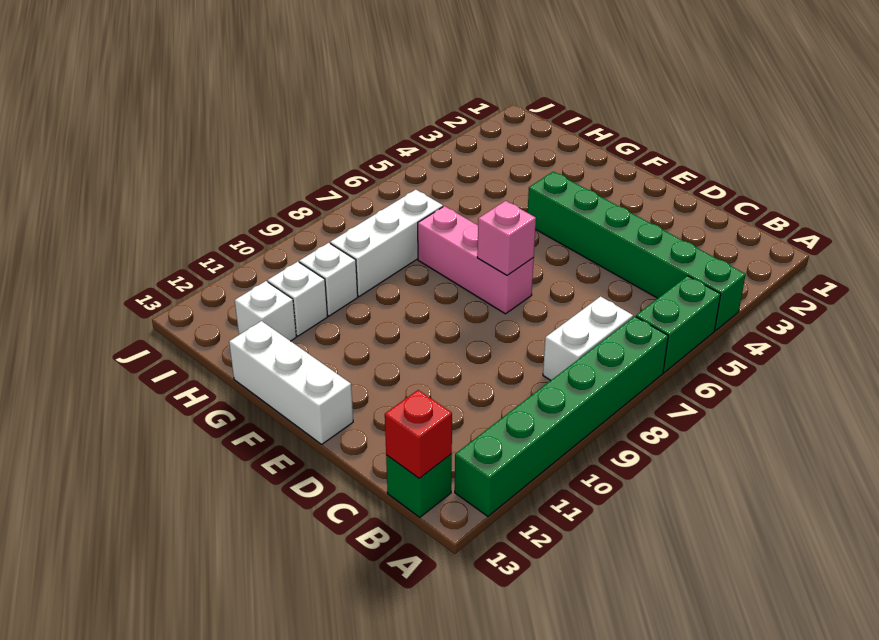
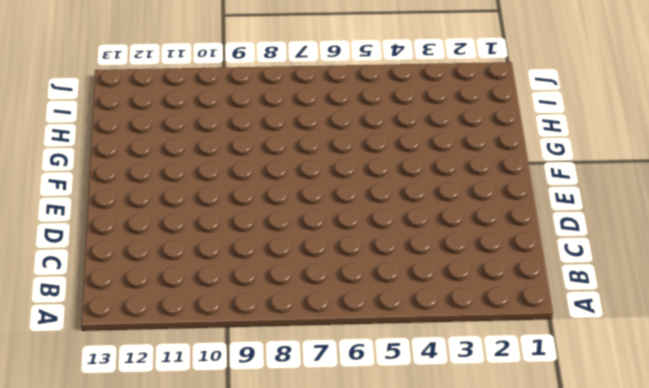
none -> green 1x6 brick [527,172,746,331]
none -> green 1x2 brick [636,276,721,373]
none -> green 1x6 brick [455,316,668,516]

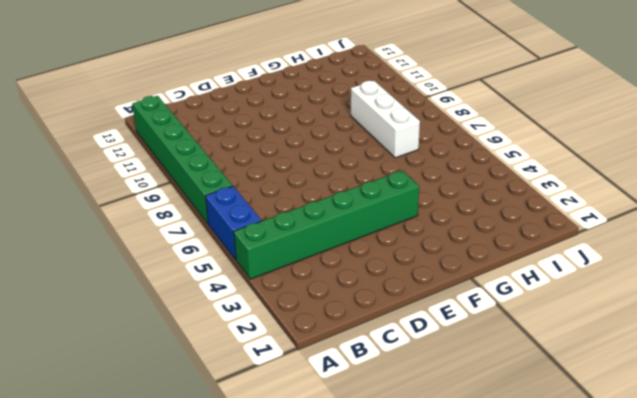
blue 1x2 brick [206,186,262,260] -> green 1x2 brick [636,276,721,373]
none -> white 1x2 brick [543,296,633,380]
none -> green 1x1 brick [386,454,452,517]
none -> pink 1x3 brick [418,206,534,314]

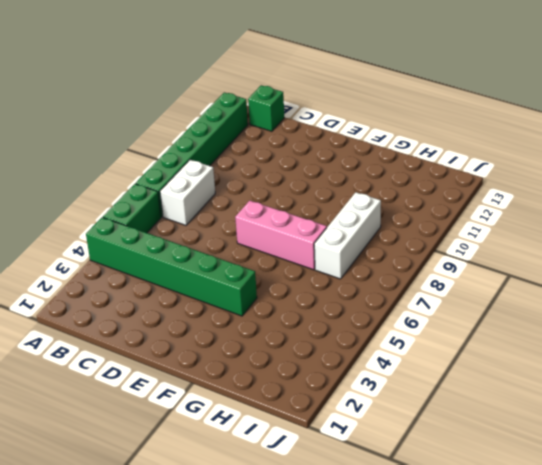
none -> white 1x3 brick [229,321,353,444]
none -> white 1x1 brick [299,243,358,316]
none -> white 1x1 brick [268,262,328,336]

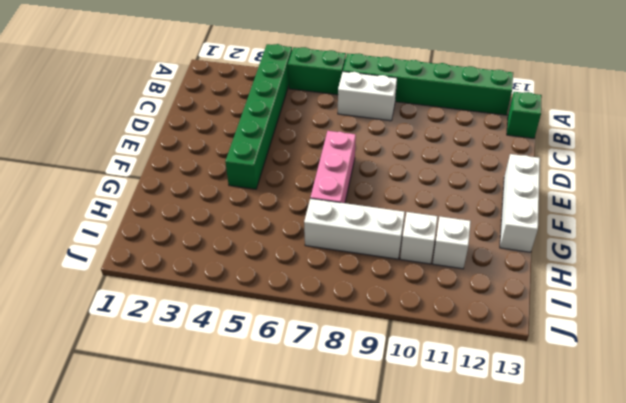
none -> white 1x1 brick [235,281,296,341]
none -> red 1x1 brick [385,390,452,478]
none -> pink 1x1 brick [477,201,536,275]

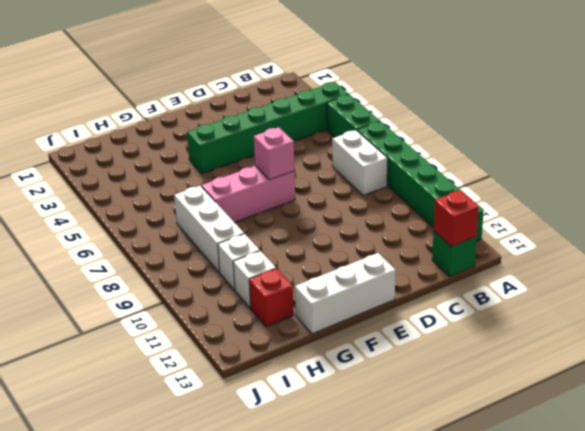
red 1x1 brick [249,268,294,327] -> white 1x1 brick [235,281,296,341]

